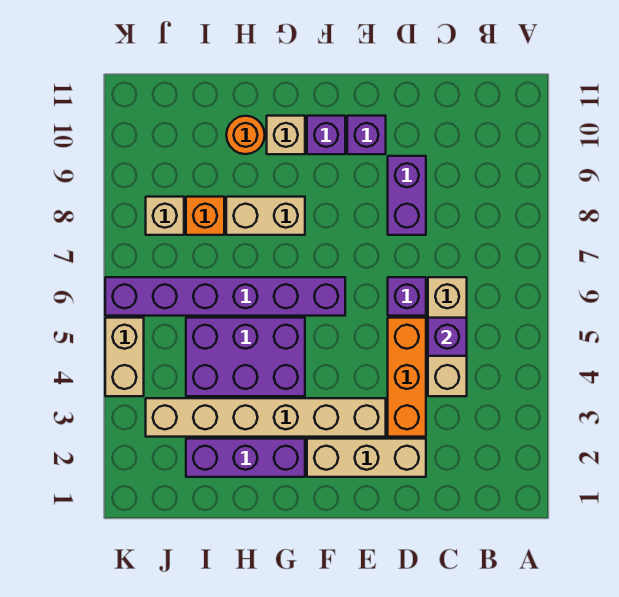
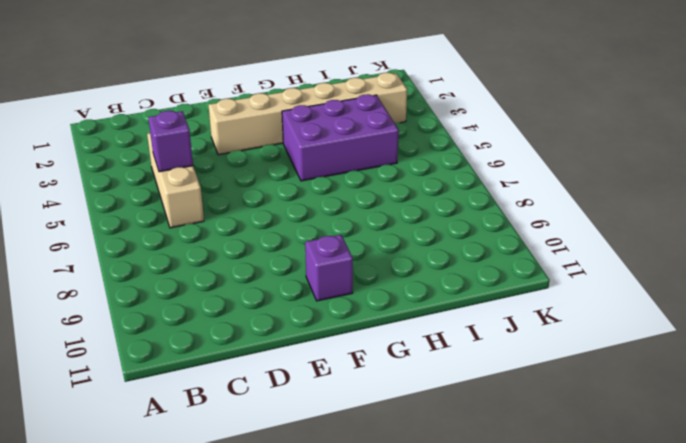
none -> tan 1x3 brick [307,439,426,477]
none -> orange 1x3 brick [388,318,426,437]
none -> purple 1x1 brick [388,277,426,316]

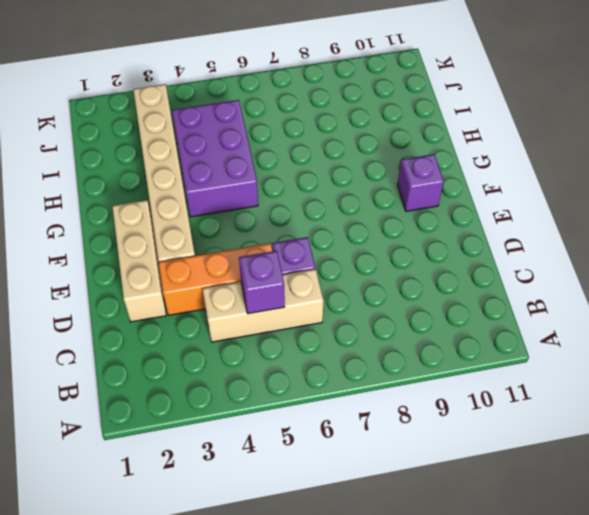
none -> purple 1x2 brick [388,156,426,235]
none -> purple 1x1 brick [347,116,386,154]
none -> purple 1x6 brick [105,277,345,316]

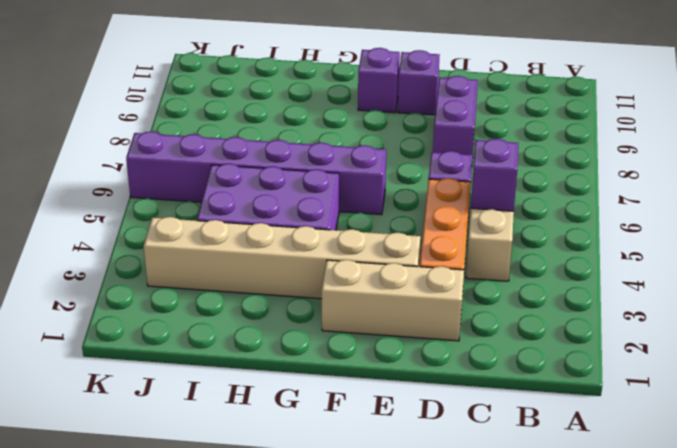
none -> purple 1x3 brick [186,439,305,477]
none -> tan 1x2 brick [226,197,305,235]
none -> tan 1x1 brick [267,116,305,154]

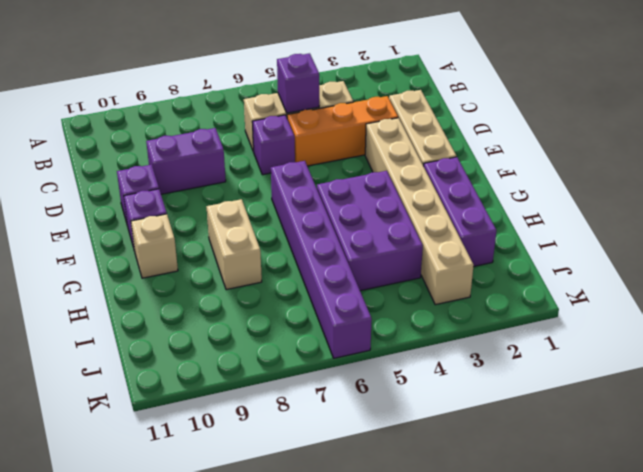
none -> orange 1x1 round brick [226,116,265,154]
none -> orange 1x1 brick [186,197,224,235]
none -> tan 1x1 brick [146,197,184,235]

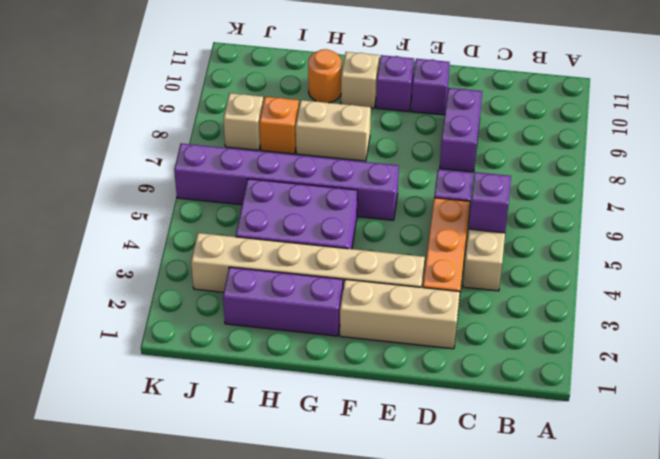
none -> tan 1x2 brick [105,318,144,396]

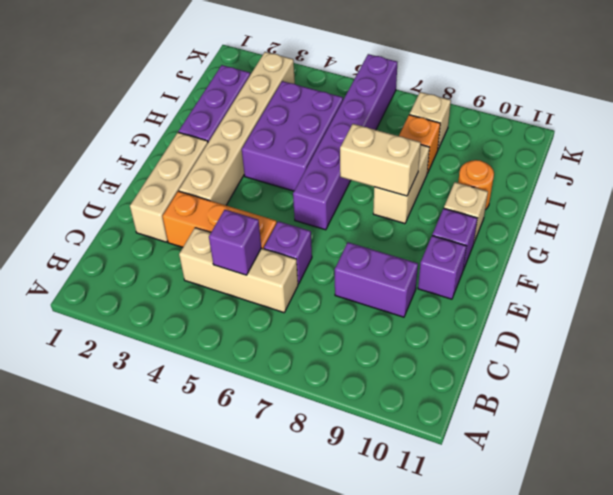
tan 1x2 brick [340,124,421,196] -> tan 1x2 brick moved to [105,318,144,396]

